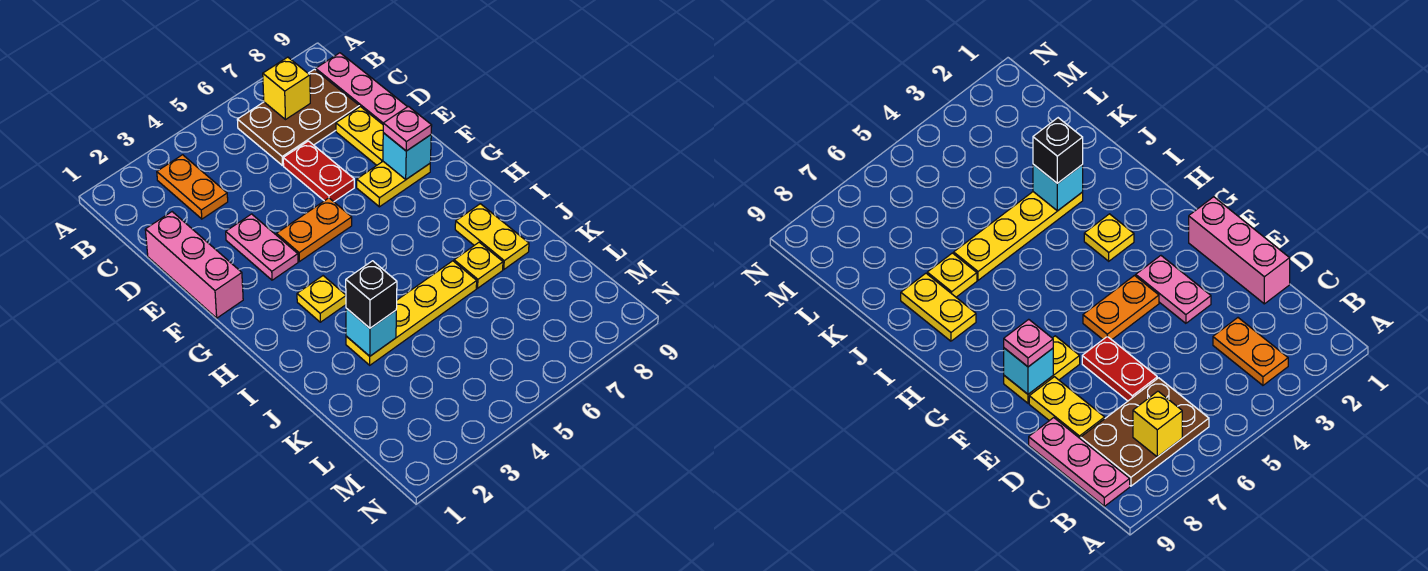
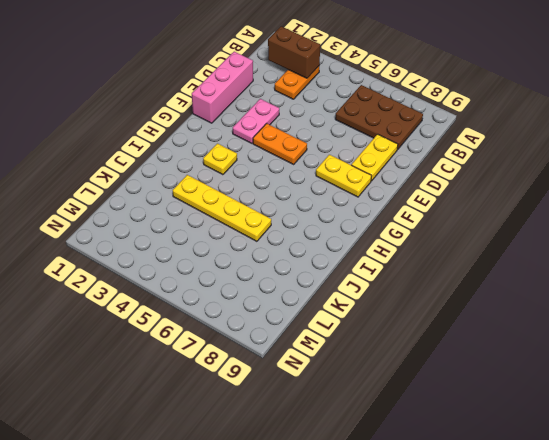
brown 1x2 brick [268,26,320,78] -> none
none -> pink 1x3 plate [316,53,407,124]
none -> red 1x2 plate [283,141,354,202]
none -> yellow 1x2 plate [455,204,529,269]

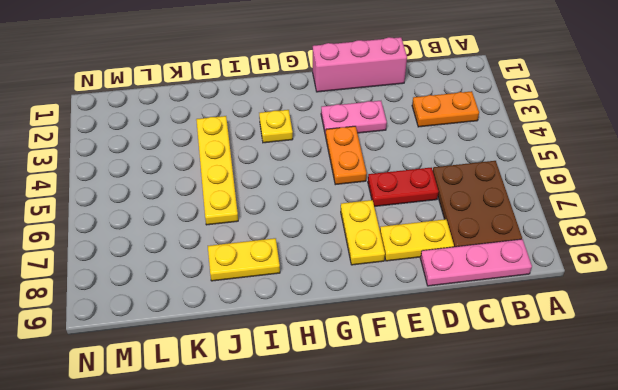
none -> yellow 1x1 plate [454,242,503,288]
none -> yellow 1x1 brick [263,57,310,119]
none -> cyan 1x1 brick [383,133,431,179]

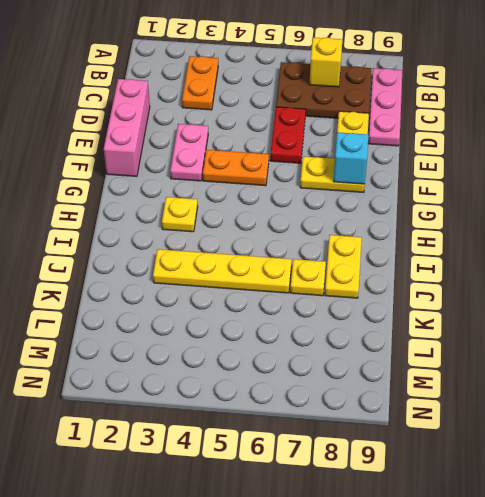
none -> cyan 1x1 brick [346,308,396,356]
none -> pink 1x1 plate [383,106,432,151]
none -> black 1x1 brick [346,261,397,328]

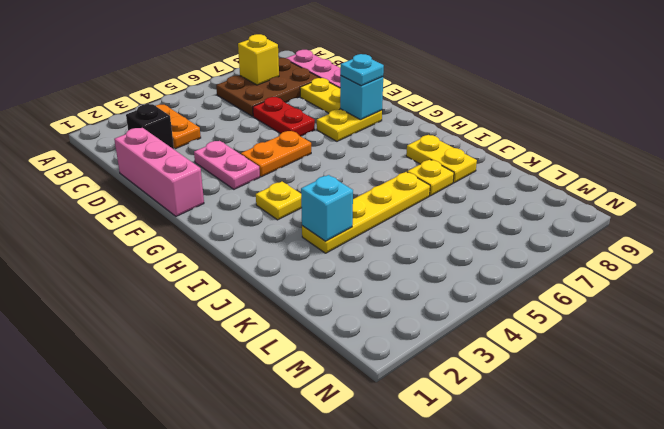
black 1x1 brick [126,104,174,149] -> black 1x1 brick moved to [346,261,397,328]
cyan 1x1 plate [340,54,384,86] -> pink 1x1 plate [383,106,432,151]

